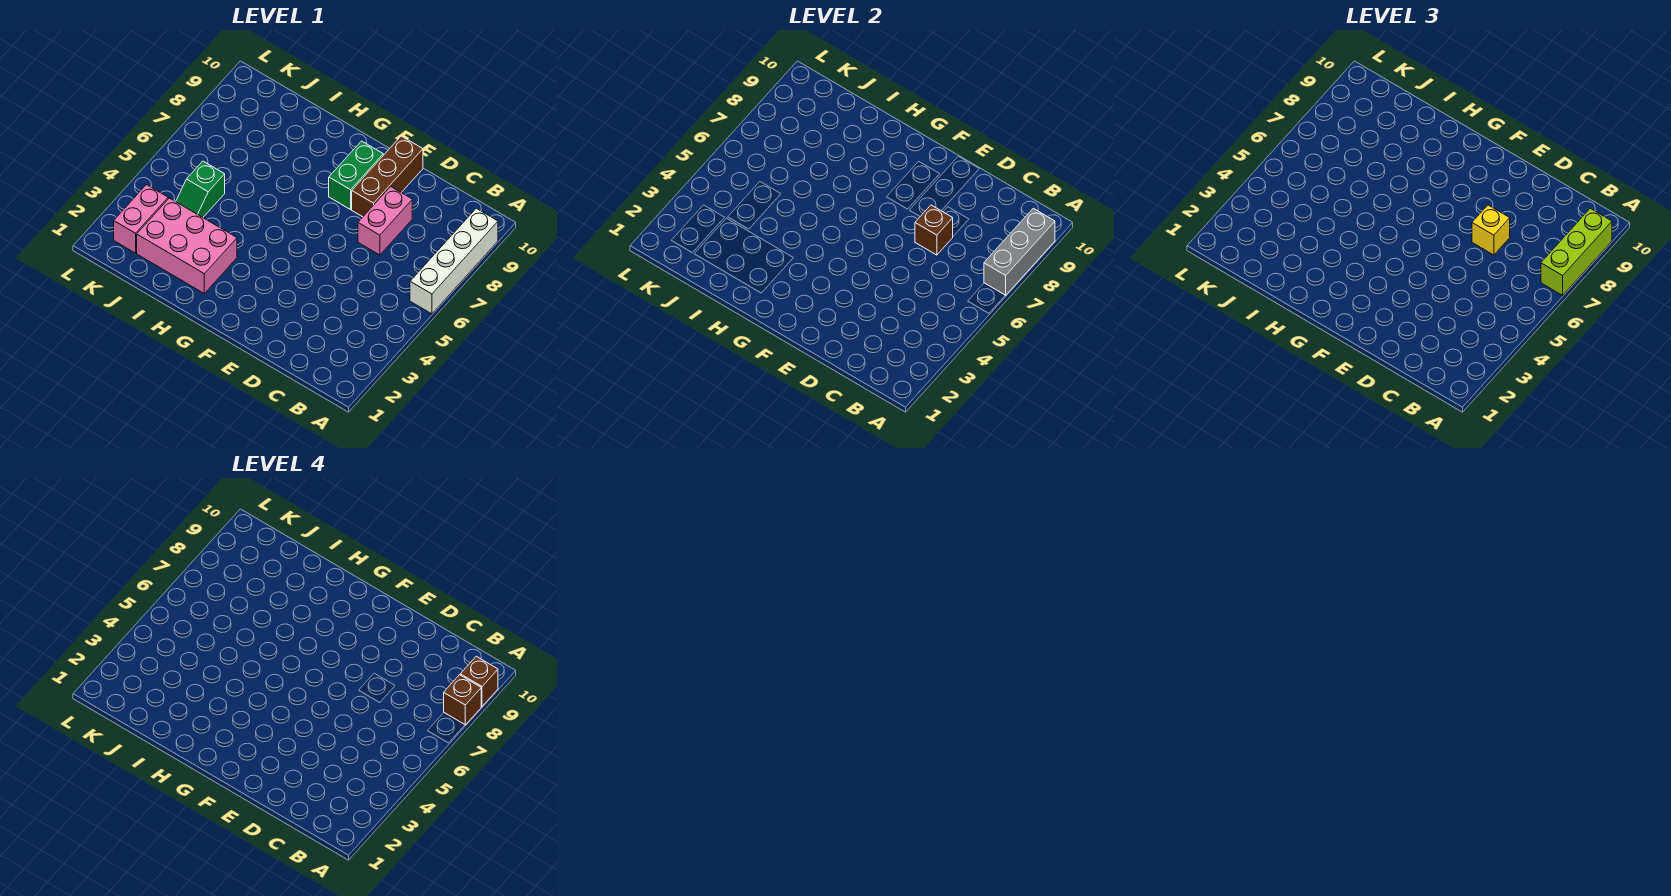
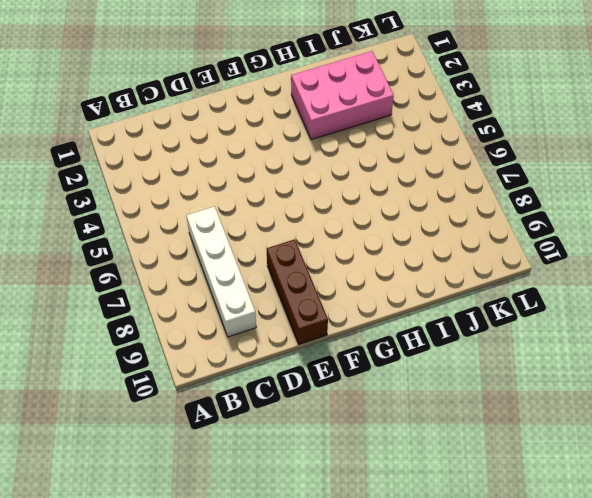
white 1x4 brick [186,206,256,337] -> white 1x4 brick moved to [410,208,498,314]
none -> pink 1x2 brick [358,187,412,255]
none -> green 1x2 brick [329,141,383,210]
none -> green 1x2 slope [176,161,225,217]

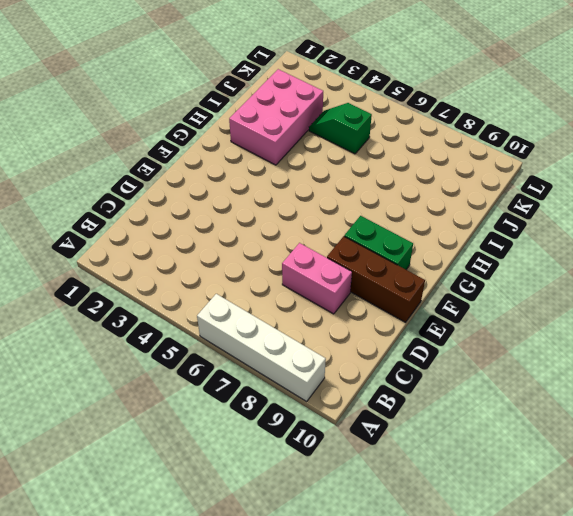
none -> pink 1x2 brick [114,185,168,253]
none -> grey 1x3 brick [984,208,1055,295]
none -> brown 1x1 brick [915,205,953,255]

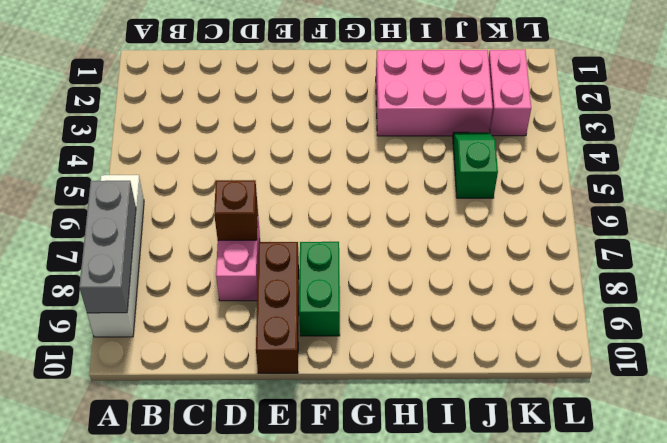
none -> lime 1x3 brick [1541,208,1612,295]
none -> yellow 1x1 brick [1472,205,1510,255]
none -> brown 1x1 brick [444,675,481,725]

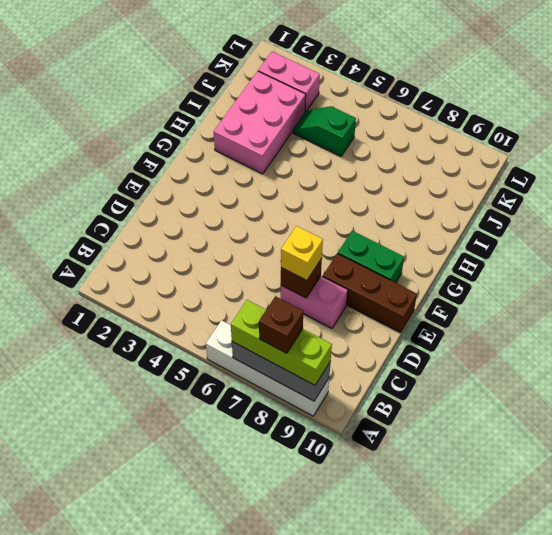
none -> brown 1x1 brick [460,656,498,706]

